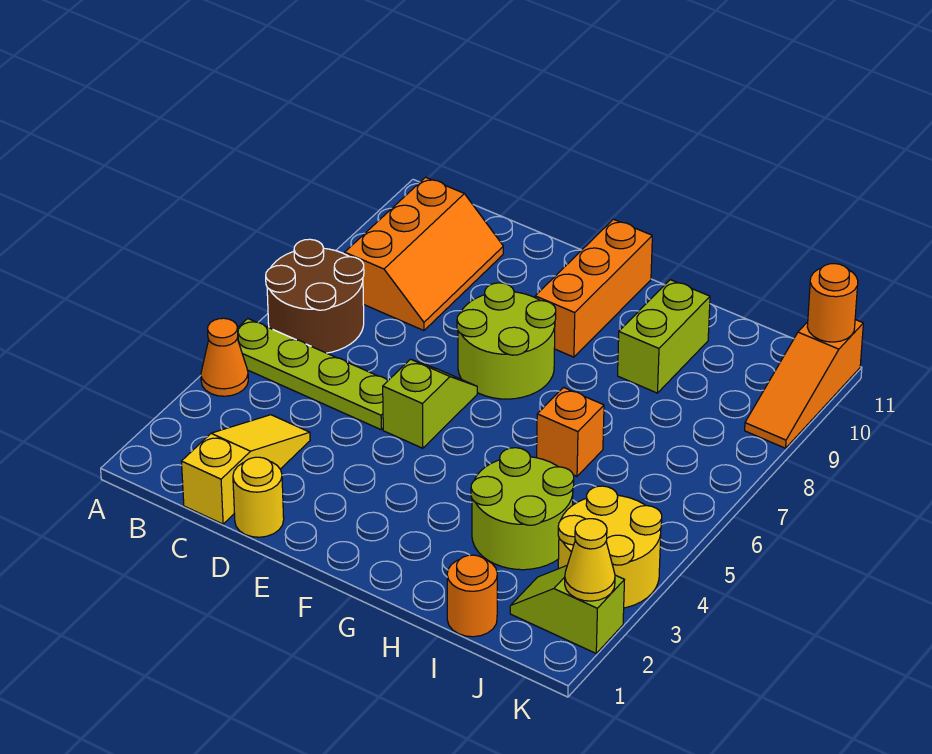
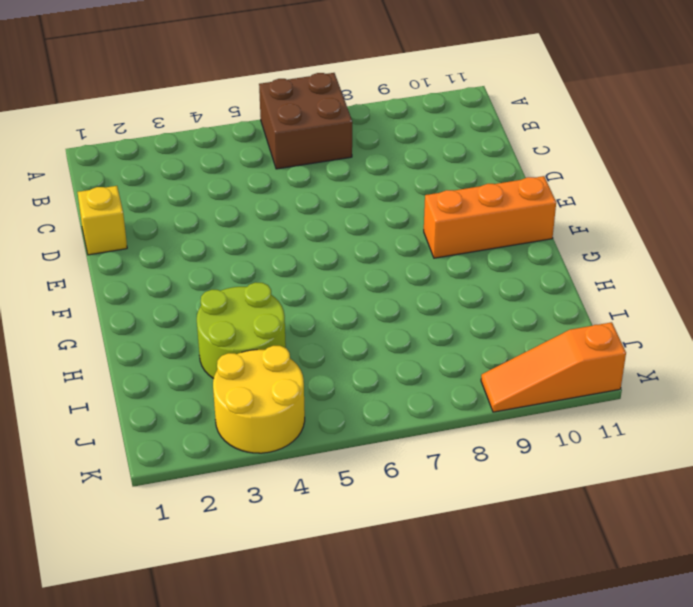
brown 2x2 brick [259,73,352,169] -> brown 2x2 round brick [266,239,364,353]
yellow 1x1 brick [77,186,127,255] -> yellow 1x1 round brick [233,457,284,537]
none -> orange 1x1 cone [201,318,248,396]
none -> lime 1x4 plate [237,319,388,430]
none -> orange 2x3 slope [345,177,503,331]

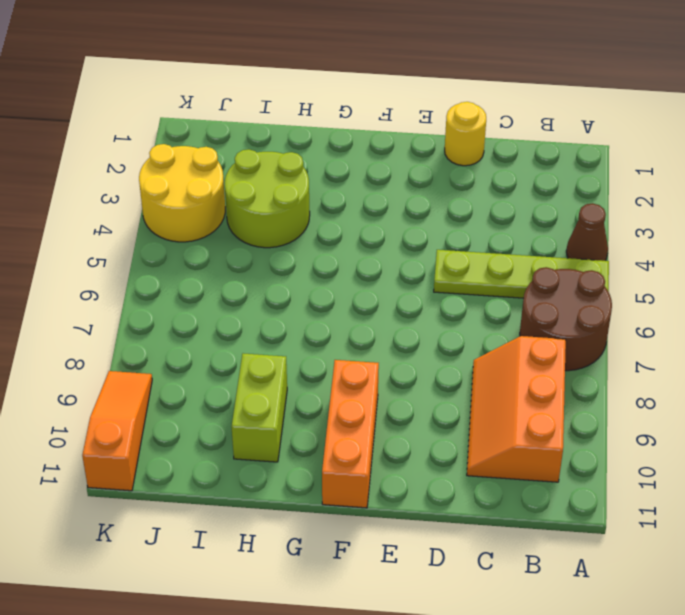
brown 1x1 cone [566,203,608,261] -> orange 1x1 cone [201,318,248,396]
none -> yellow 1x3 slope [181,415,310,524]
none -> lime 1x2 slope [383,359,477,448]
none -> lime 2x2 round brick [457,283,556,399]

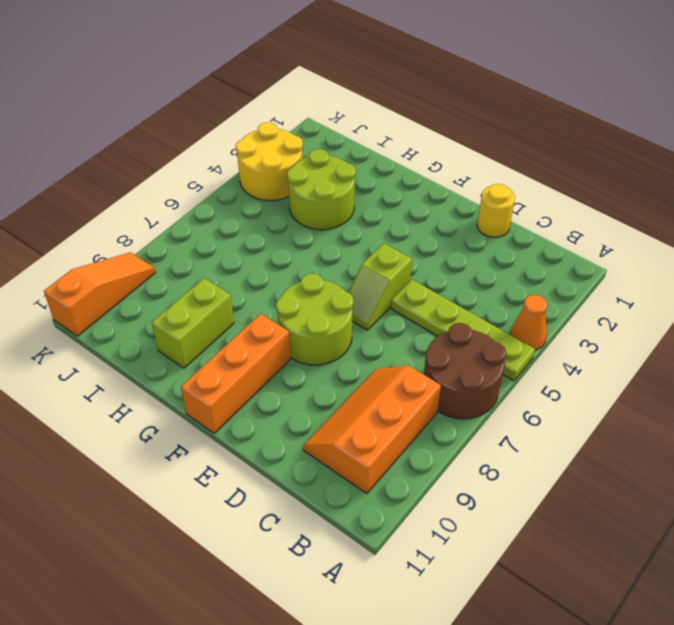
none -> yellow 1x3 slope [181,415,310,524]
none -> orange 1x1 brick [537,387,604,476]
none -> orange 1x1 round brick [447,555,497,637]

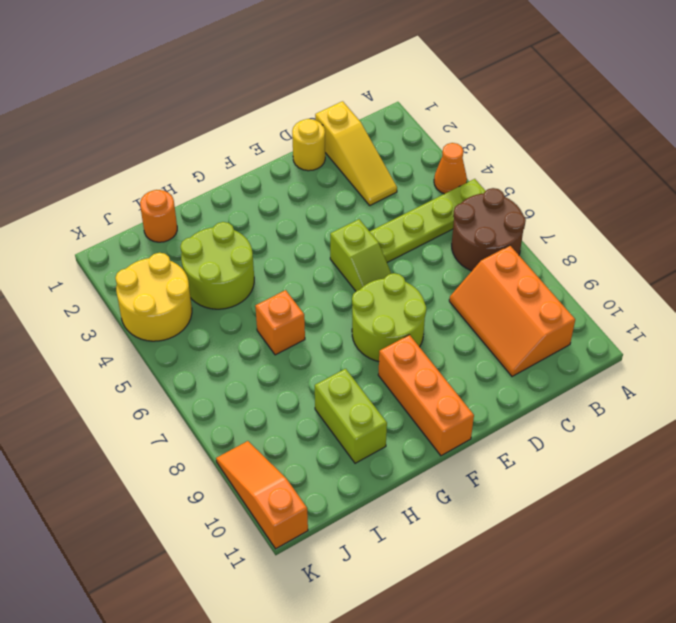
none -> lime 1x2 slope [510,566,624,653]
none -> yellow 1x1 cone [565,519,615,601]
none -> orange 1x1 round brick [807,264,858,342]

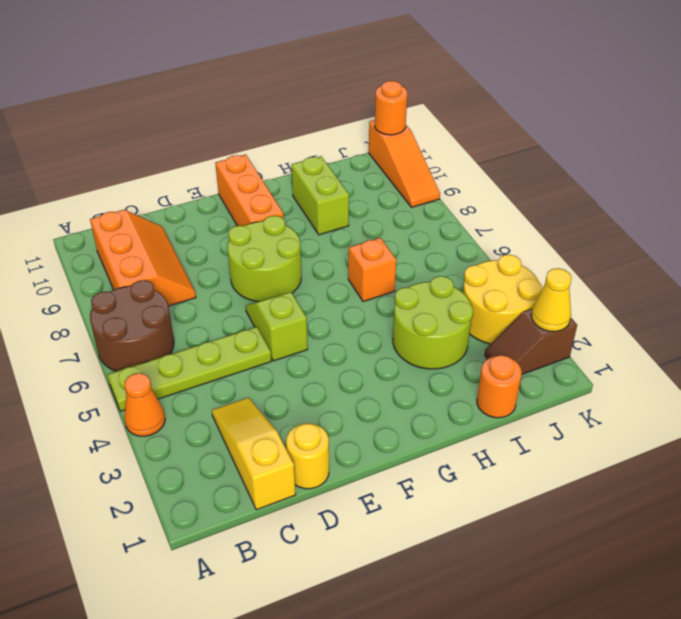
brown 1x2 slope [485,308,577,374] -> lime 1x2 slope [510,566,624,653]

